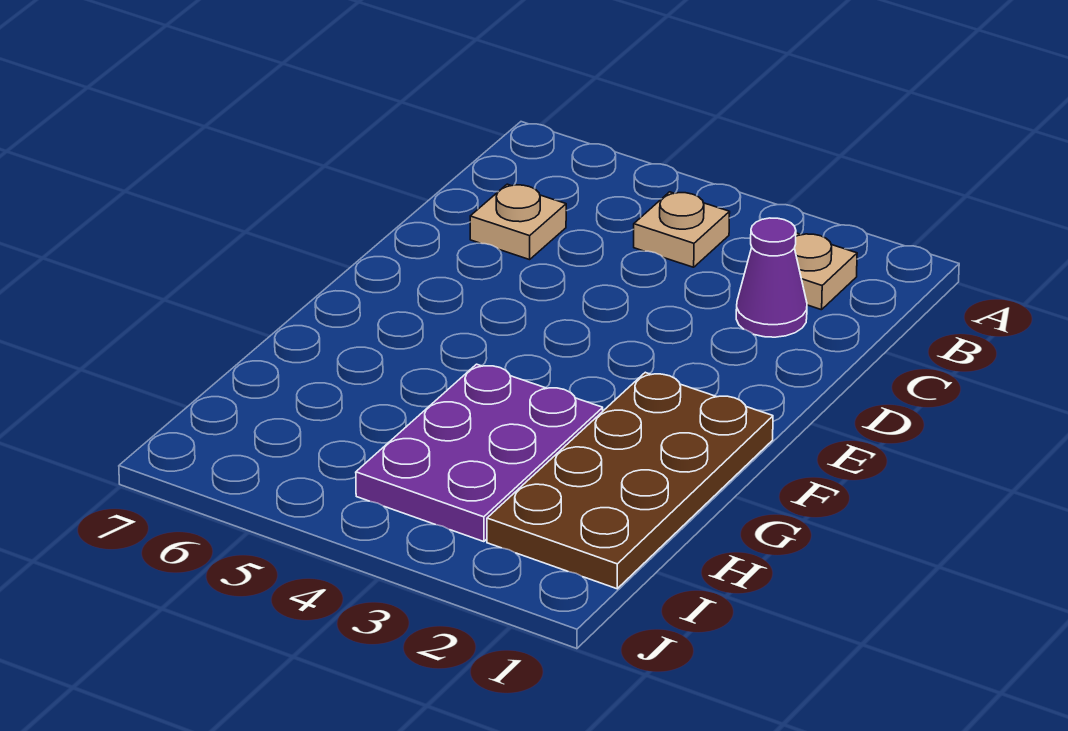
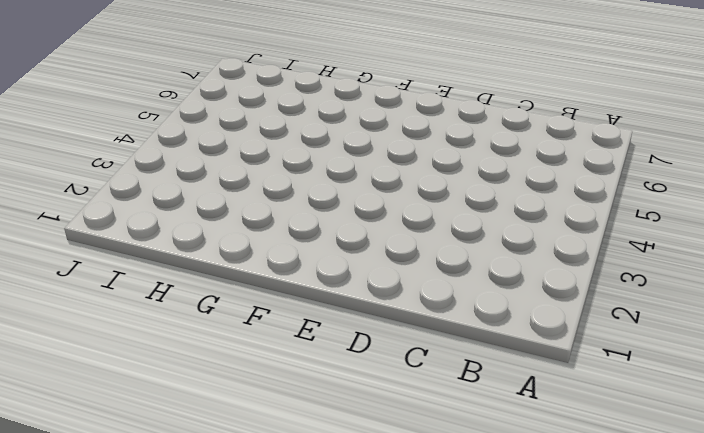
none -> tan 1x1 plate [794,233,857,310]
none -> tan 1x1 plate [634,192,730,267]

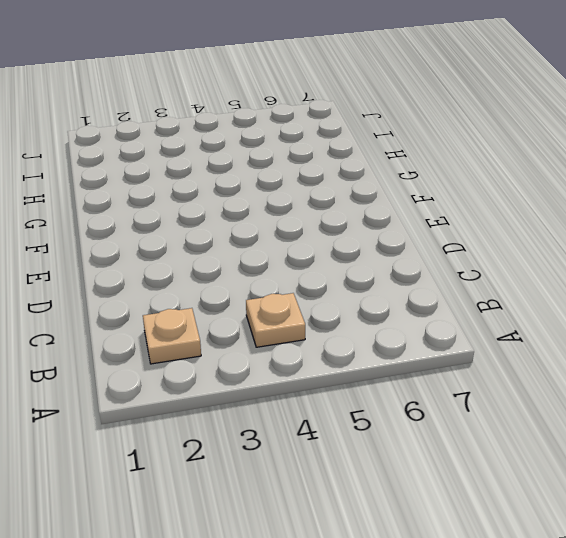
none -> purple 1x1 cone [736,218,807,337]
none -> tan 1x1 plate [470,184,566,260]

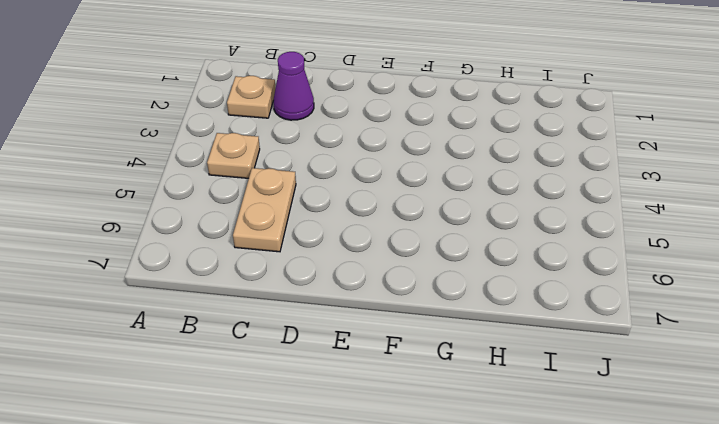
tan 1x2 plate [233,168,296,252] -> tan 1x1 plate [470,184,566,260]
none -> brown 2x4 plate [487,372,773,589]
none -> purple 2x3 plate [356,364,603,542]

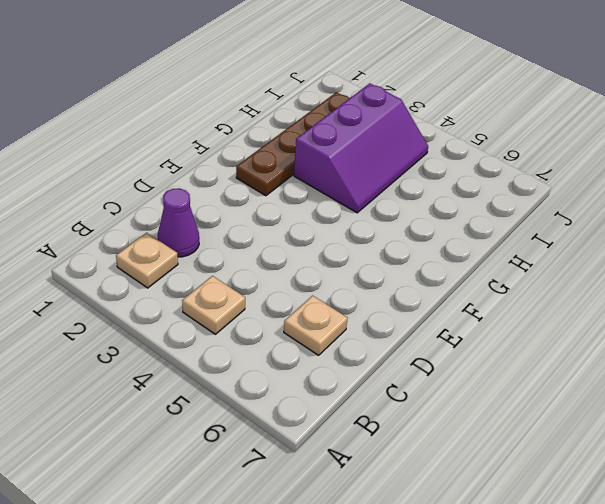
brown 1x4 plate [236,92,350,196] -> brown 2x4 plate [487,372,773,589]
purple 2x3 slope [294,83,428,213] -> purple 2x3 plate [356,364,603,542]

